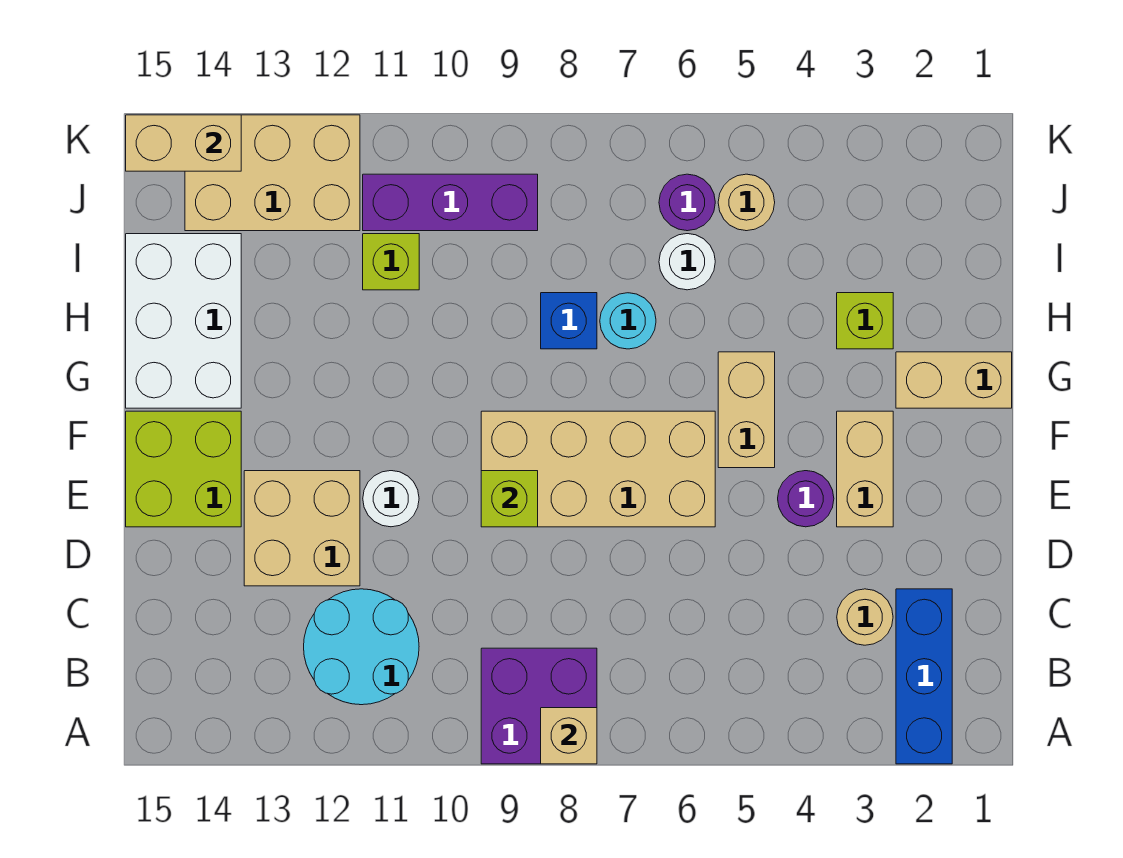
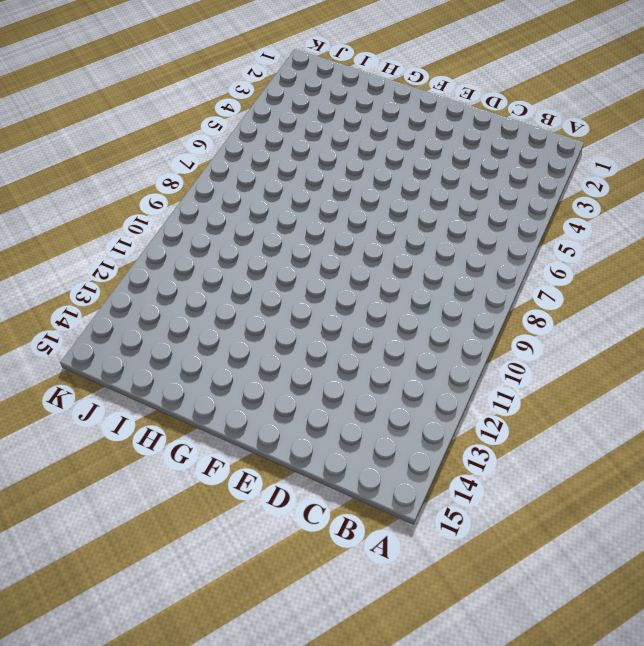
none -> blue 1x3 brick [896,589,952,764]
none -> purple 2x2 brick [481,648,597,764]
none -> cyan 2x2 round brick [304,589,419,705]

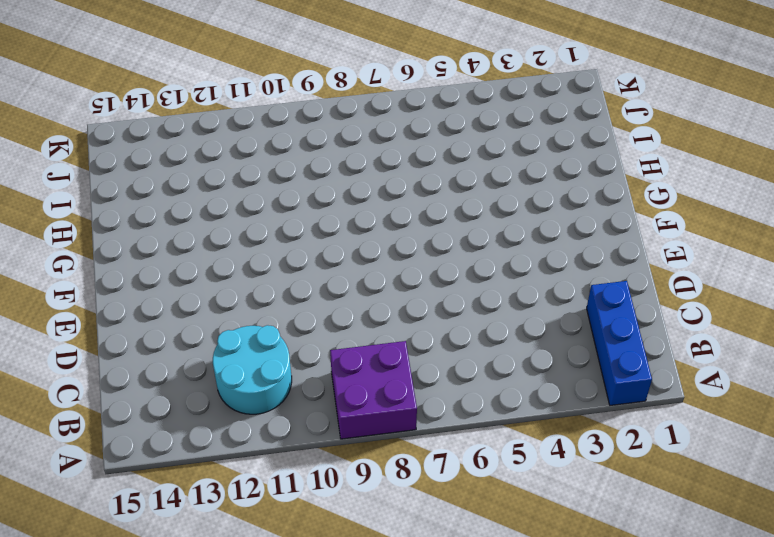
none -> tan 1x1 round brick [837,589,893,645]
none -> tan 2x2 brick [244,471,360,586]
none -> tan 1x2 brick [837,411,893,527]

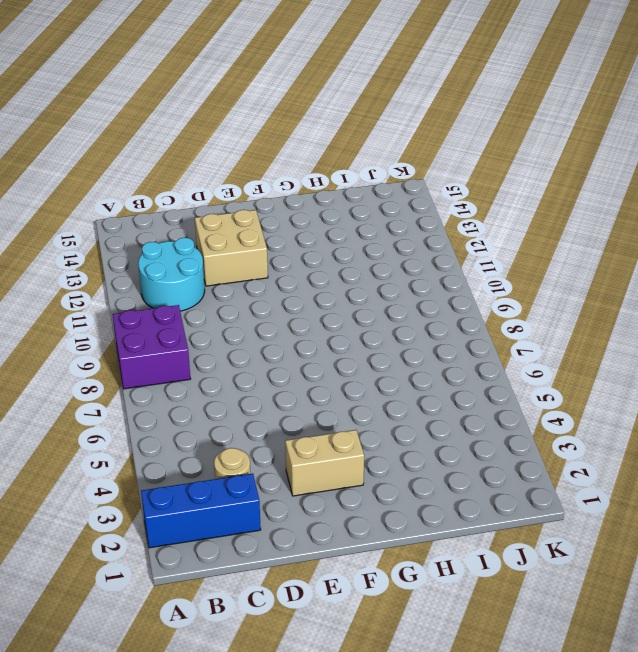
none -> purple 1x1 round brick [778,471,834,527]
none -> tan 2x4 brick [481,411,715,527]
none -> white 1x1 round brick [363,471,419,527]

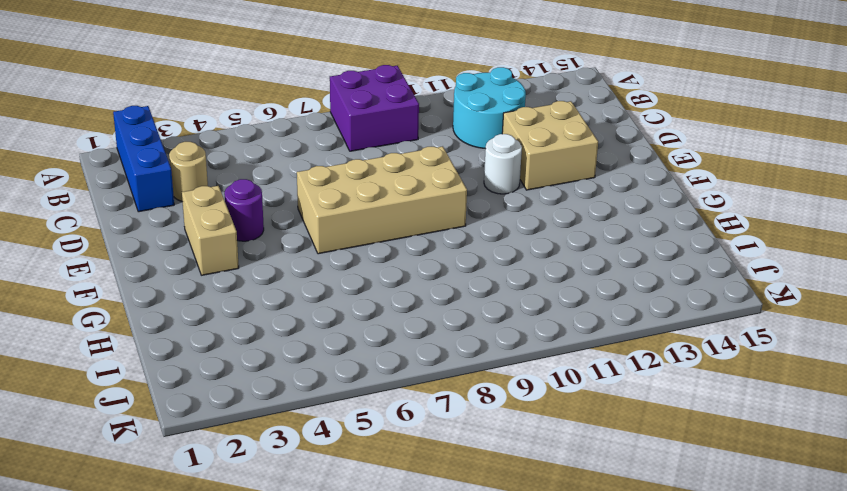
none -> lime 2x2 brick [126,411,241,527]
none -> tan 1x2 brick [718,352,775,468]
none -> tan 1x2 brick [896,352,1012,408]

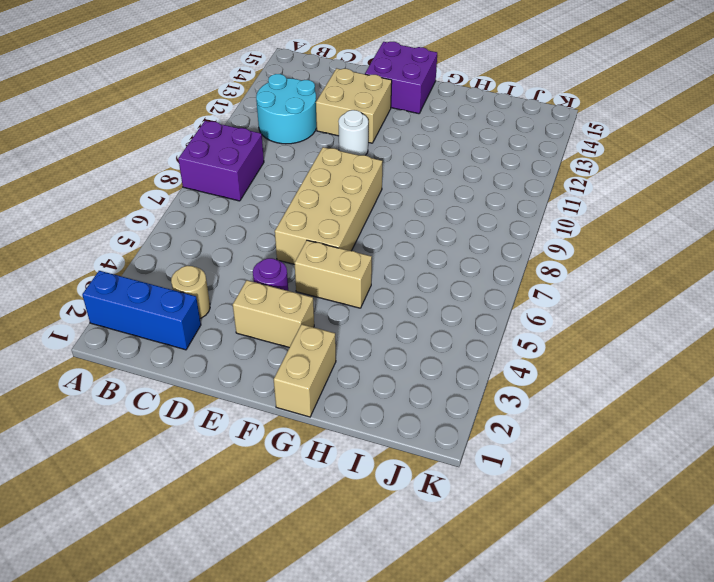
purple 2x2 brick [365,42,437,114] -> lime 2x2 brick [126,411,241,527]
none -> white 2x3 brick [126,234,241,408]
none -> lime 1x1 brick [837,293,893,349]
none -> cyan 1x1 round brick [600,293,656,349]

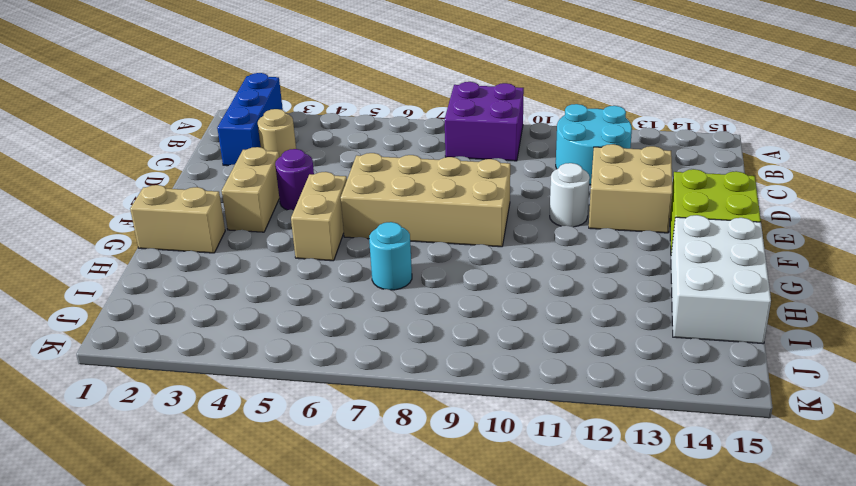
none -> lime 1x1 brick [837,293,893,349]
none -> blue 1x1 brick [541,293,597,349]
none -> white 1x1 round brick [659,234,715,290]

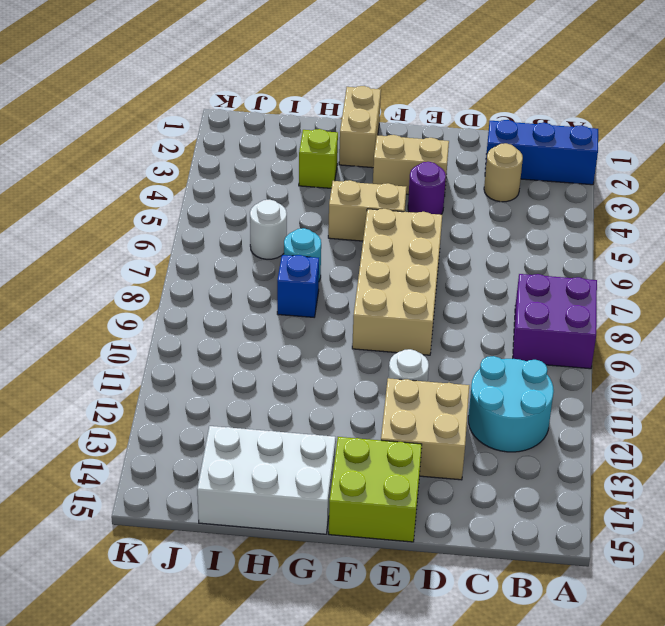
none -> lime 1x1 brick [363,234,419,290]
none -> tan 1x1 round brick [718,174,775,231]
none -> purple 1x1 round brick [659,174,715,231]

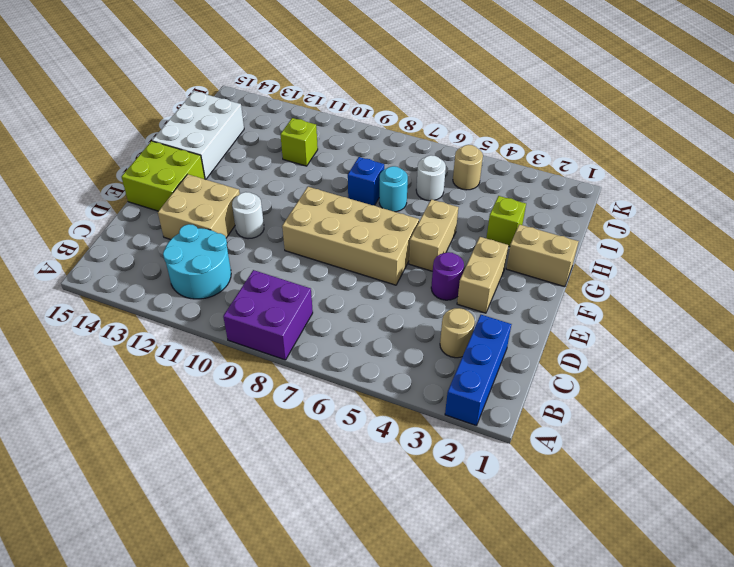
none -> purple 1x1 round brick [659,174,715,231]
none -> purple 1x3 brick [363,174,538,231]
none -> tan 2x3 brick [185,115,360,231]

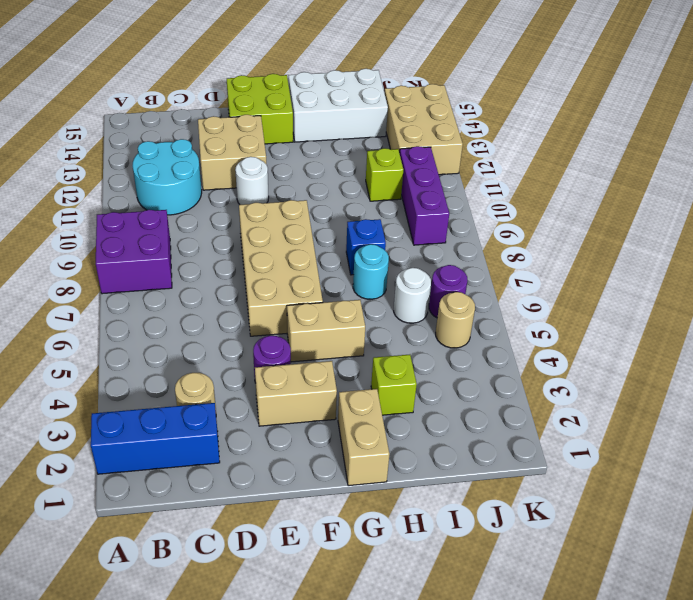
none -> tan 1x1 brick [541,708,597,764]
none -> lime 1x1 brick [481,471,538,527]
none -> tan 1x2 brick [126,115,241,171]

